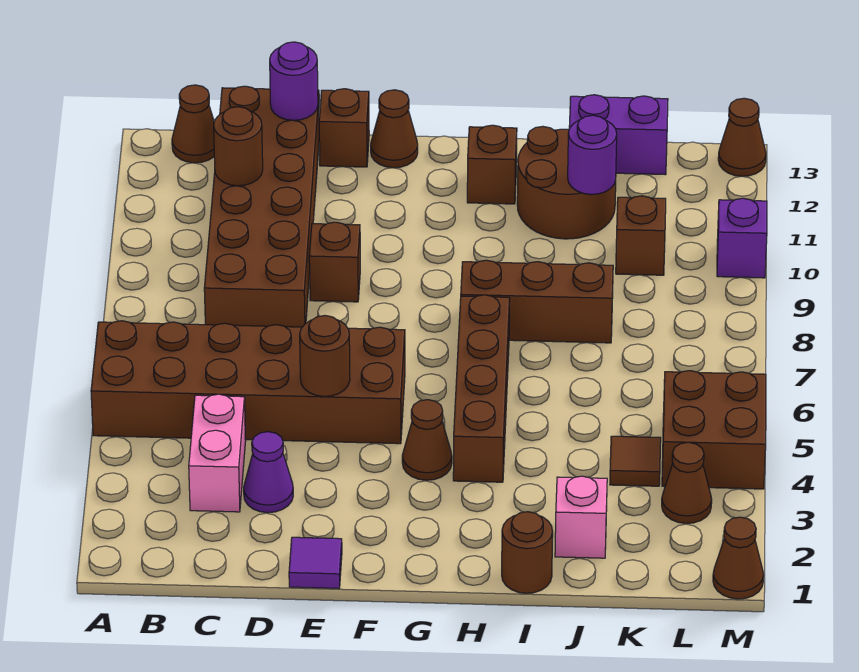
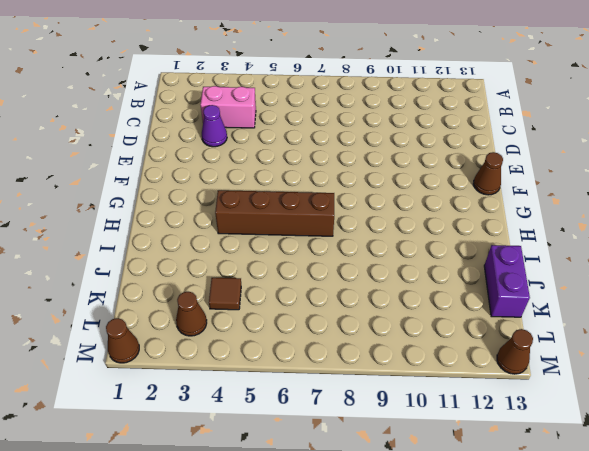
none -> brown 2x6 brick [91,321,405,444]
none -> brown 1x1 cone [172,85,214,163]
none -> brown 2x6 brick [204,86,319,327]

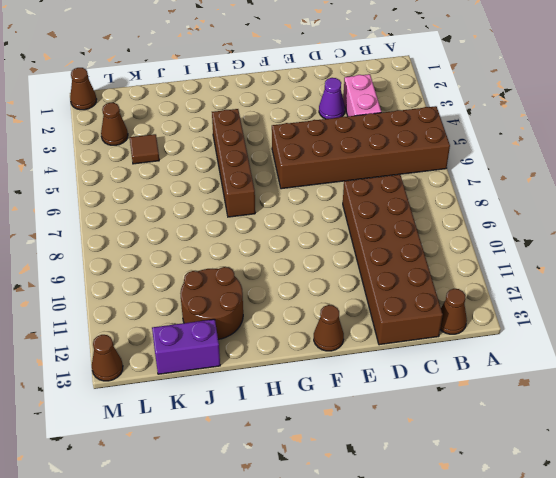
none -> purple 1x1 tile [289,537,342,589]
none -> brown 1x1 brick [309,222,360,302]
none -> brown 1x1 brick [319,89,369,167]

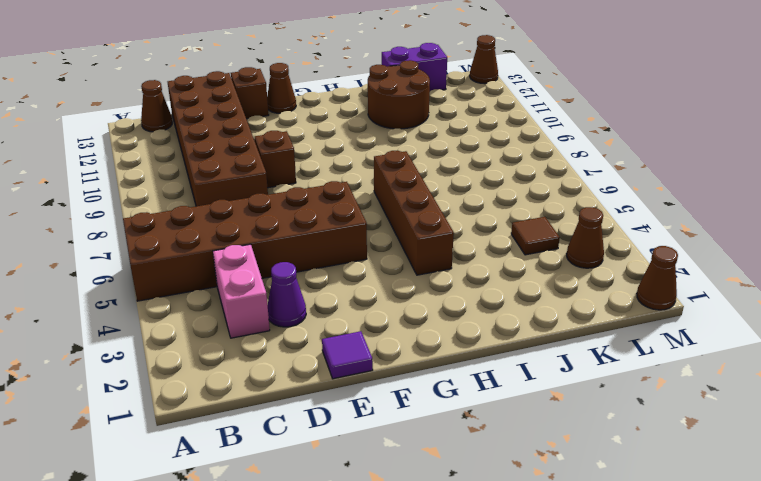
none -> brown 1x1 cone [402,400,452,480]
none -> brown 1x3 brick [461,260,613,343]
none -> brown 1x1 brick [467,125,517,204]

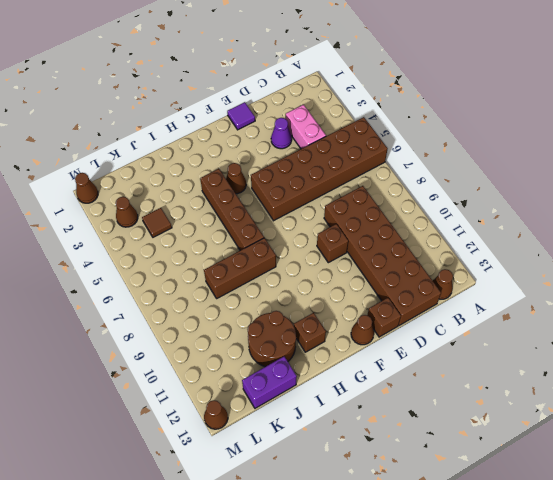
none -> brown 1x1 round brick [502,512,553,593]
none -> pink 1x1 brick [555,476,607,558]
none -> brown 1x1 brick [616,196,666,275]

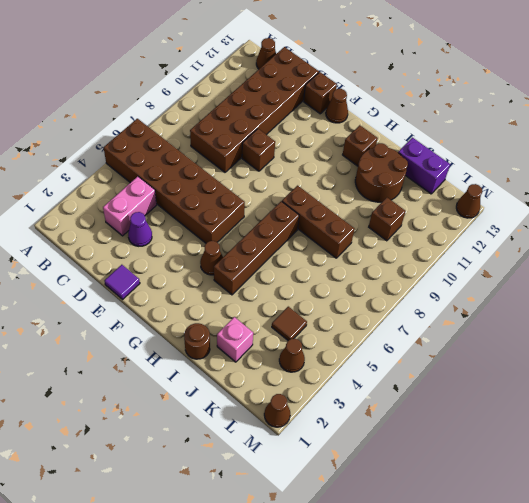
none -> brown 2x2 brick [662,371,766,489]
none -> purple 1x1 brick [717,198,767,278]
none -> brown 1x1 round brick [214,107,263,186]

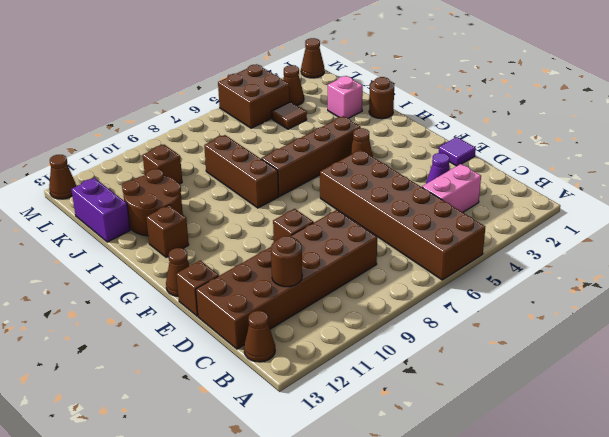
none -> purple 1x1 brick [717,198,767,278]
none -> purple 1x1 round brick [270,42,318,120]
none -> brown 1x1 round brick [300,316,350,396]

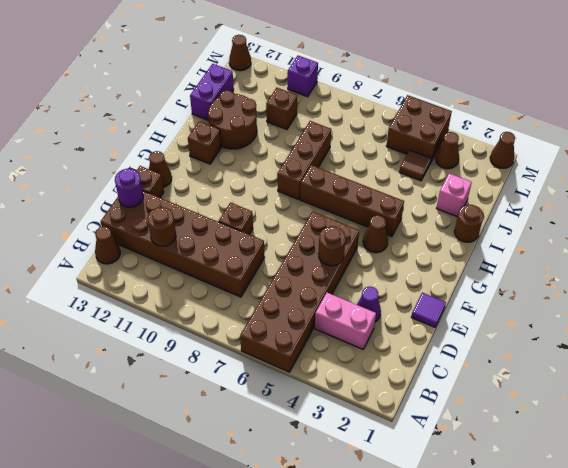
none -> purple 1x1 round brick [568,115,617,195]

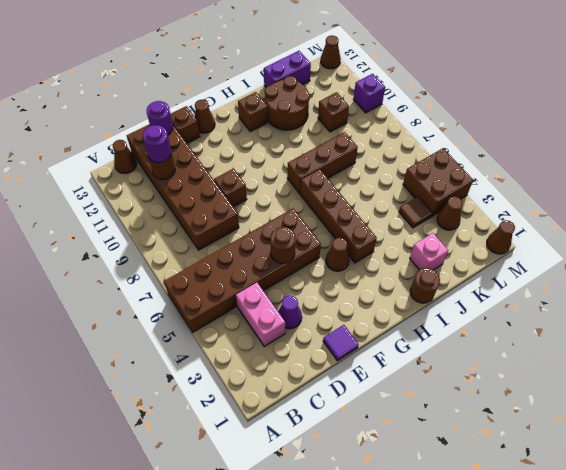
purple 1x1 round brick [143,125,171,163] -> purple 1x1 round brick moved to [568,115,617,195]

